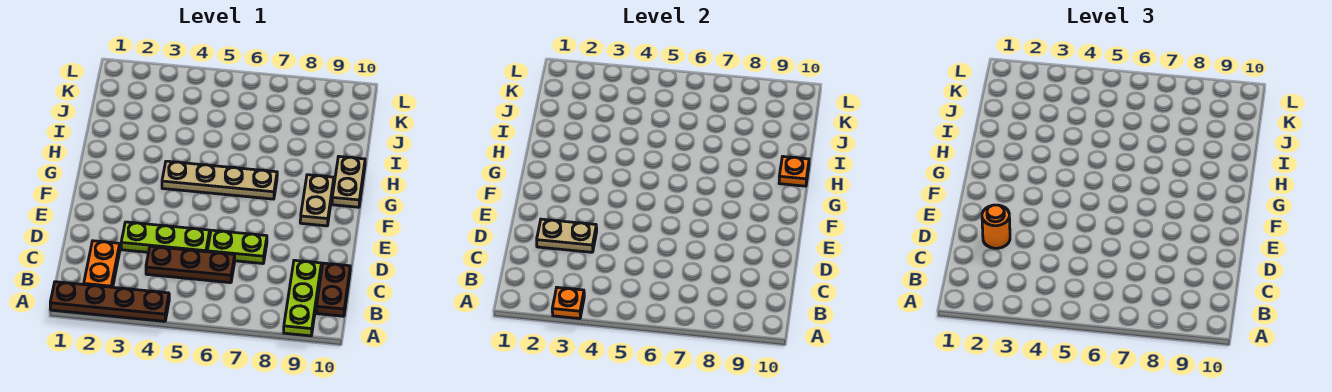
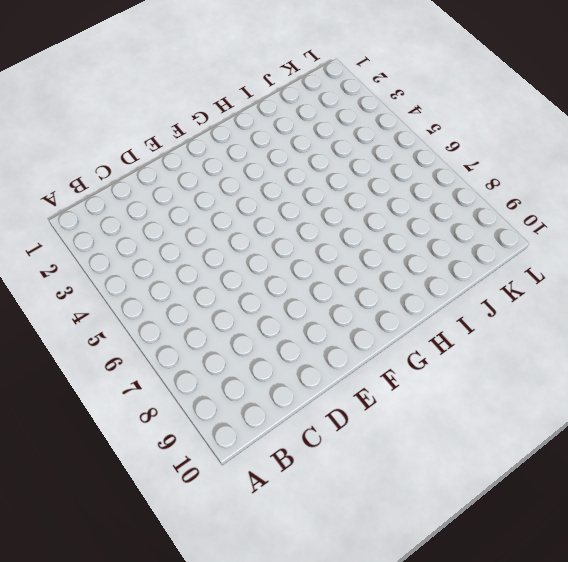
none -> brown 1x4 plate [50,282,169,321]
none -> lime 1x3 plate [284,260,321,336]
none -> orange 1x2 plate [84,241,120,287]

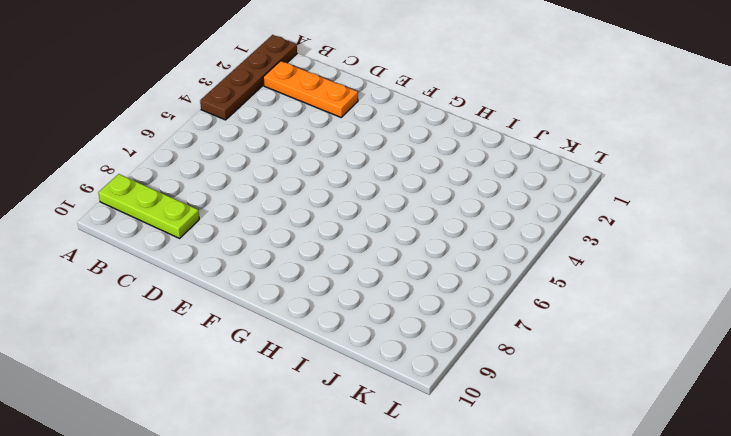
orange 1x3 plate [263,61,358,117] -> orange 1x2 plate [84,241,120,287]
none -> brown 1x2 plate [316,263,350,316]
none -> brown 1x3 plate [146,246,235,283]
none -> lime 1x3 plate [121,222,210,252]

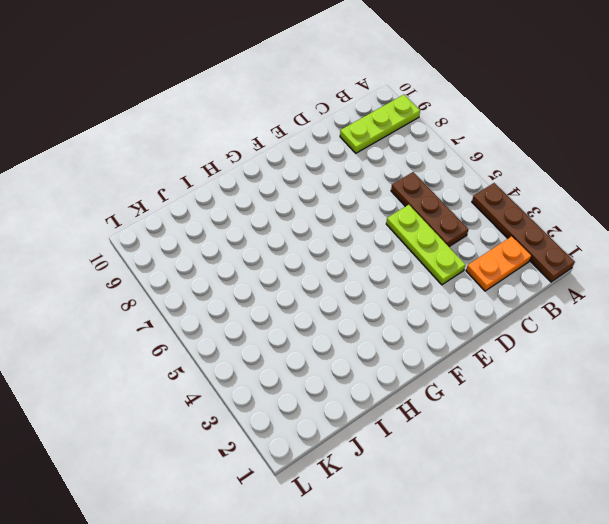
none -> brown 1x2 plate [316,263,350,316]
none -> lime 1x2 plate [207,230,267,264]
none -> tan 1x2 plate [300,175,334,226]

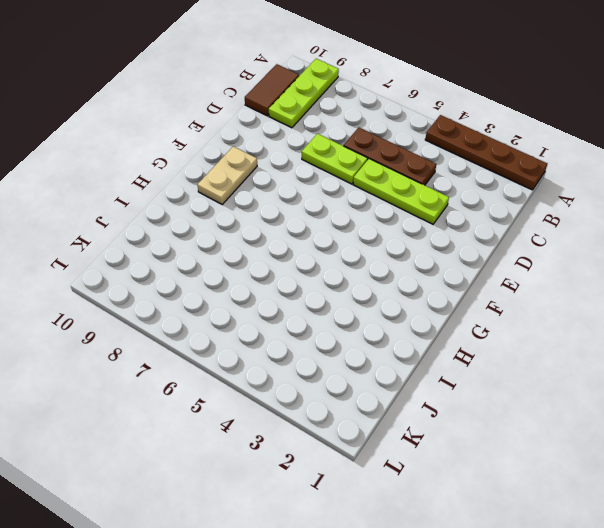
brown 1x2 tile [245,64,299,116] -> brown 1x2 plate [316,263,350,316]
none -> orange 1x2 plate [84,241,120,287]
none -> tan 1x4 plate [162,161,277,199]
none -> tan 1x2 plate [332,157,365,207]

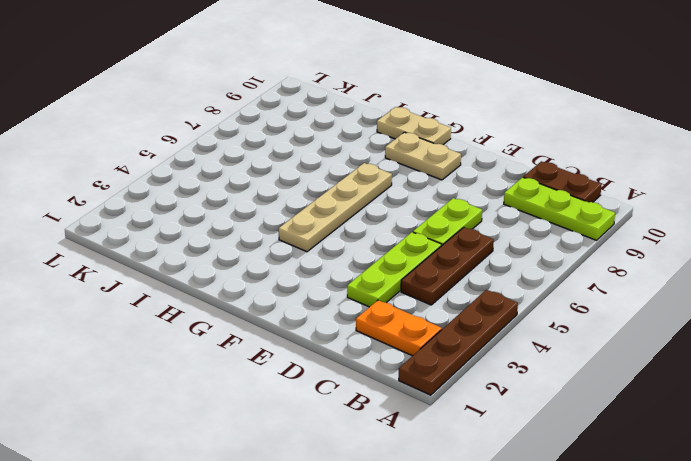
none -> orange 1x1 plate [552,287,584,319]
none -> tan 1x2 plate [537,219,597,252]
none -> orange 1x1 plate [779,157,809,186]

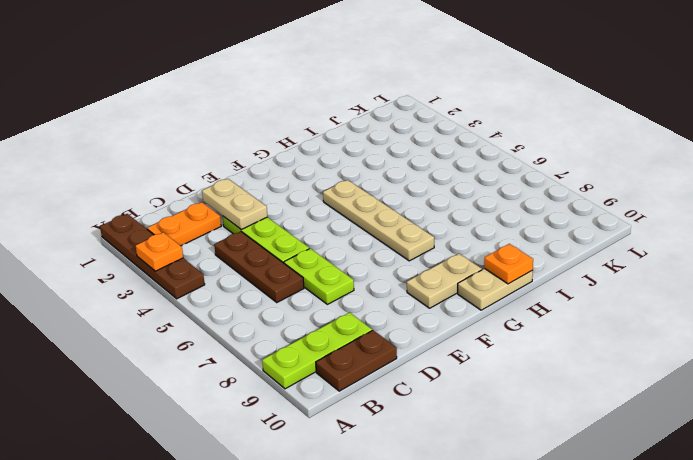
none -> orange 1x1 round brick [982,205,1010,248]

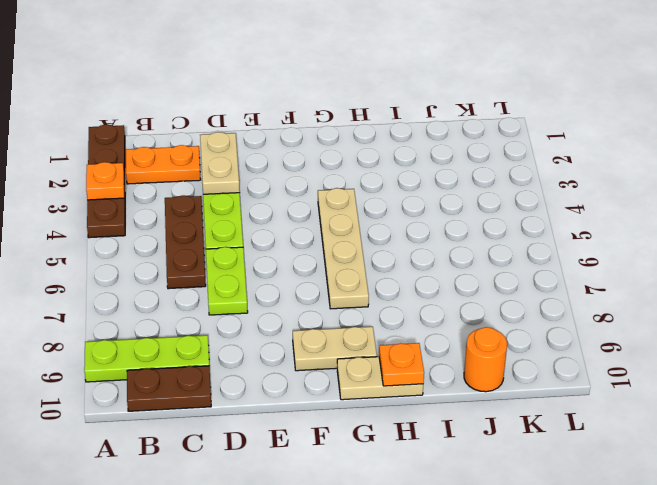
orange 1x1 round brick [464,327,507,392] -> orange 1x1 round brick moved to [982,205,1010,248]

